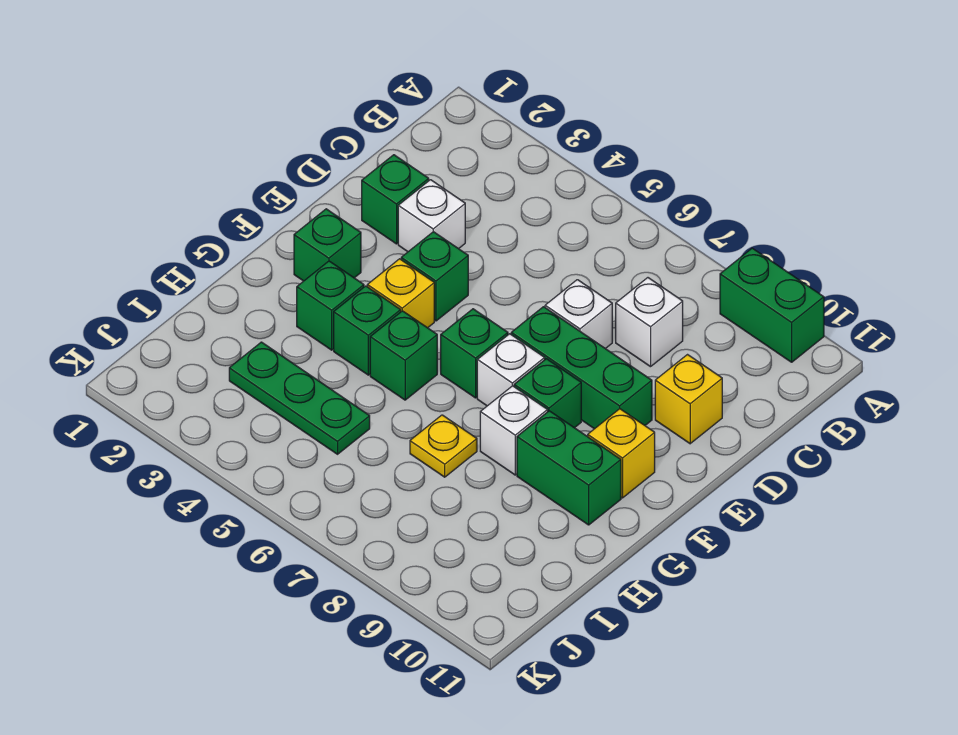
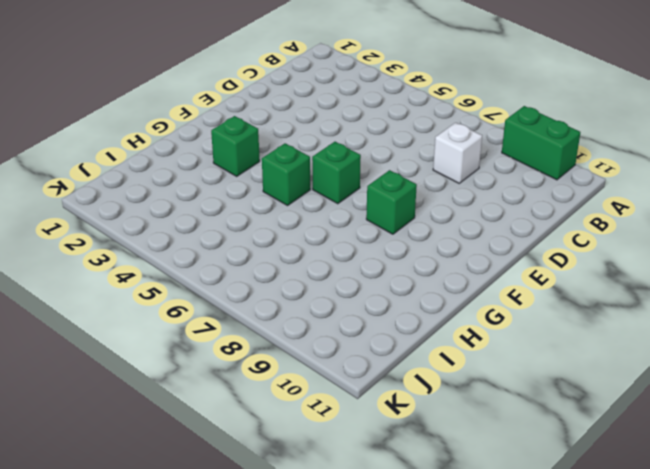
none -> green 1x1 brick [362,155,429,244]
none -> white 1x1 brick [398,180,465,252]
none -> white 1x1 brick [545,280,612,349]

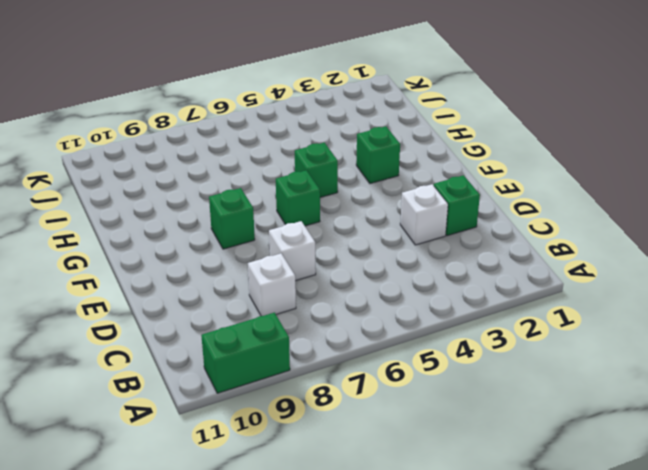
none -> yellow 1x1 brick [655,355,722,444]
none -> green 1x1 brick [401,232,468,321]
none -> green 1x3 brick [511,307,652,429]

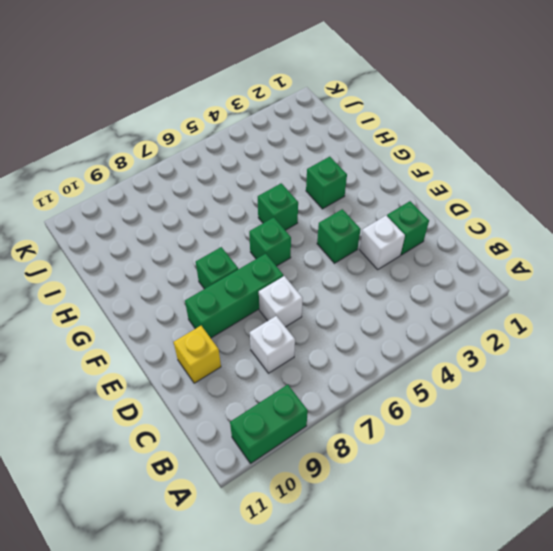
none -> green 1x1 brick [294,209,361,281]
none -> yellow 1x1 brick [367,259,434,328]
none -> white 1x1 brick [477,334,545,406]

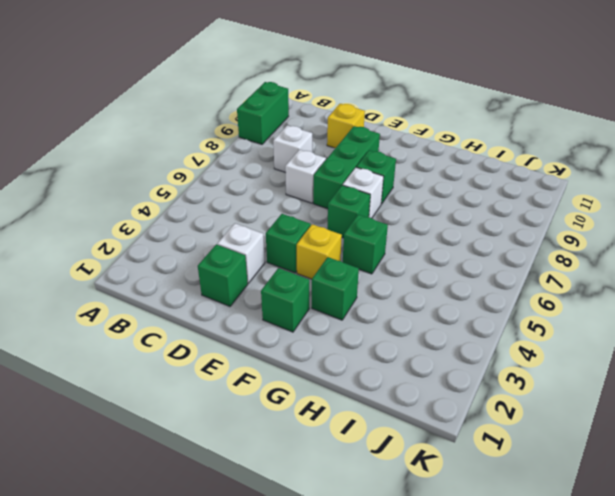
none -> yellow 1x1 brick [588,409,655,498]
none -> green 1x1 brick [334,286,401,375]
none -> white 1x1 brick [480,386,548,475]

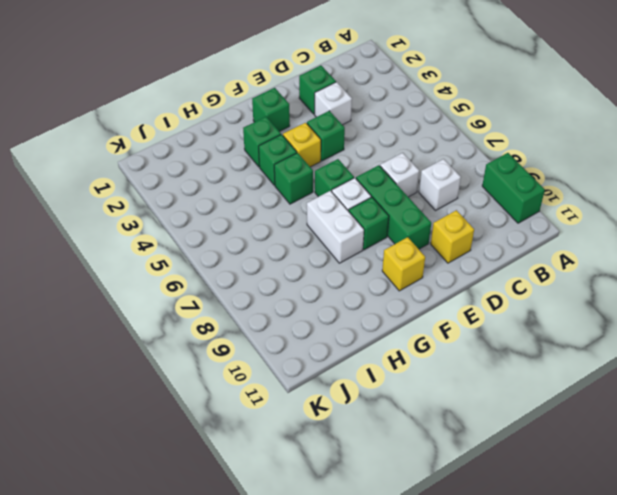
white 1x2 brick [307,191,364,263] -> white 1x1 brick [480,386,548,475]
none -> green 1x2 brick [517,411,621,525]
none -> yellow 1x1 plate [410,415,477,477]
none -> green 1x3 plate [229,342,370,454]

